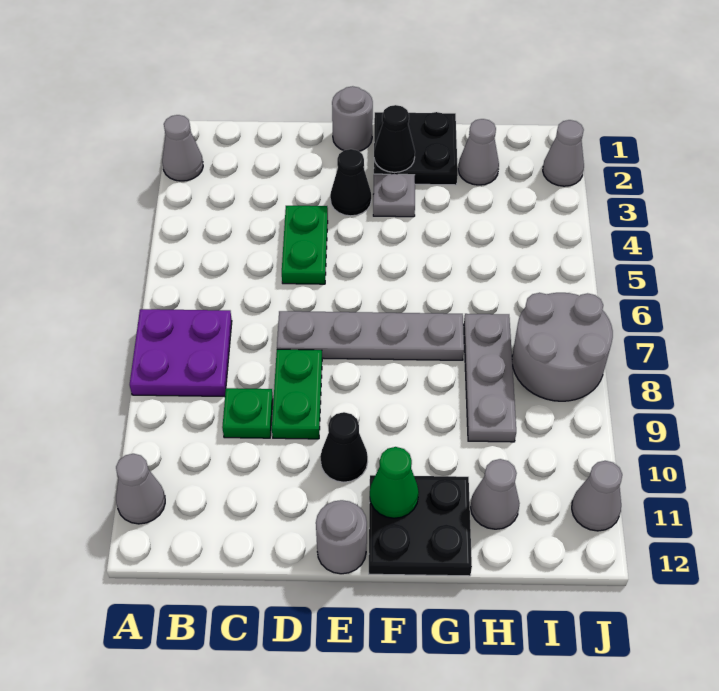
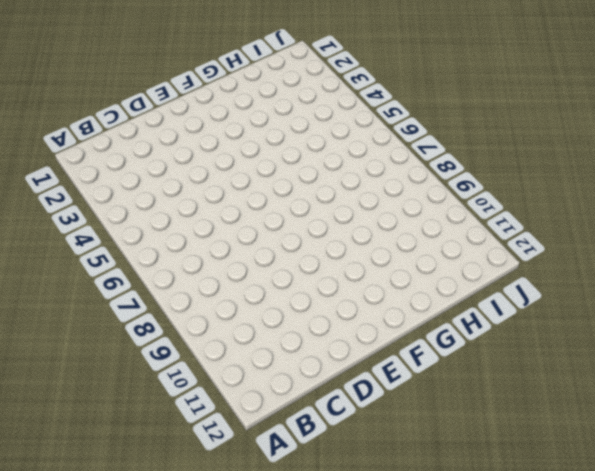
none -> grey 1x1 cone [162,115,203,181]
none -> purple 2x2 plate [130,309,232,397]
none -> grey 1x1 cone [116,454,165,524]

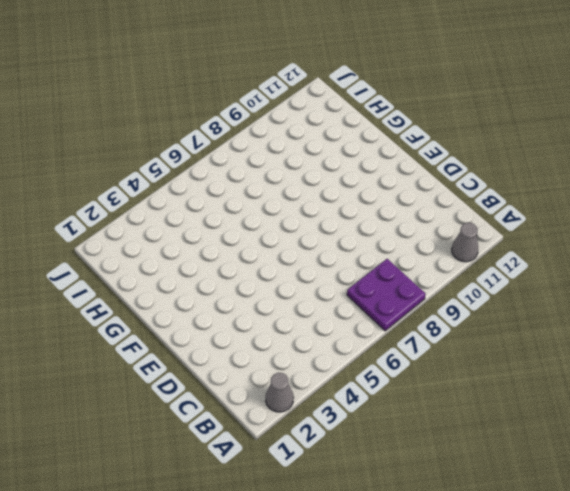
none -> green 1x1 plate [222,388,273,438]
none -> green 1x2 plate [282,206,328,284]
none -> grey 1x4 plate [277,311,464,360]

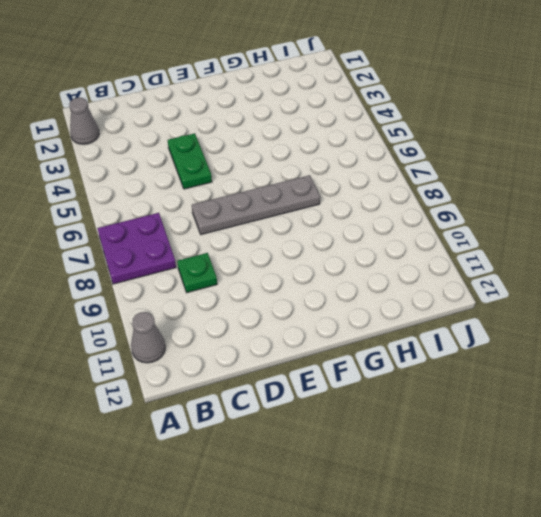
none -> green 1x2 plate [272,349,322,439]
none -> grey 1x1 round brick [332,86,373,151]
none -> black 1x1 cone [330,149,371,216]

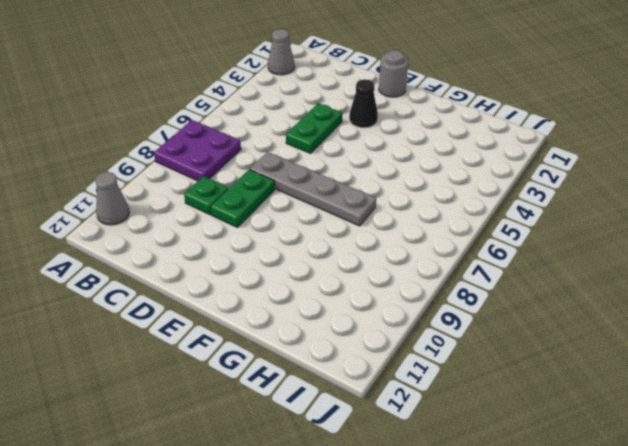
none -> black 1x1 cone [320,412,368,482]
none -> grey 1x1 round brick [316,500,367,574]
none -> black 2x2 plate [374,112,458,185]

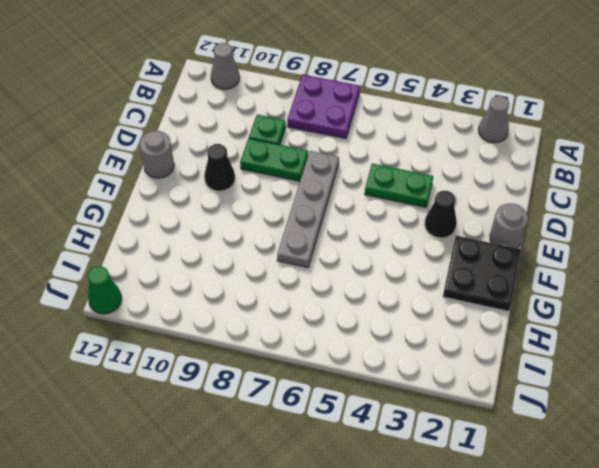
green 1x1 cone [88,266,122,314] -> green 1x1 cone moved to [370,447,419,518]
none -> grey 1x1 plate [373,174,415,217]
none -> black 2x2 plate [369,475,472,576]
none -> grey 1x1 cone [458,119,499,185]

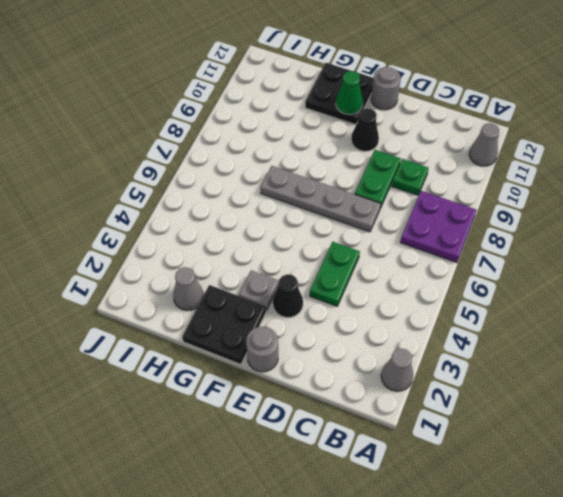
none -> grey 1x3 plate [464,314,516,442]
none -> grey 1x1 cone [470,459,520,529]
none -> grey 2x2 round brick [512,293,613,401]

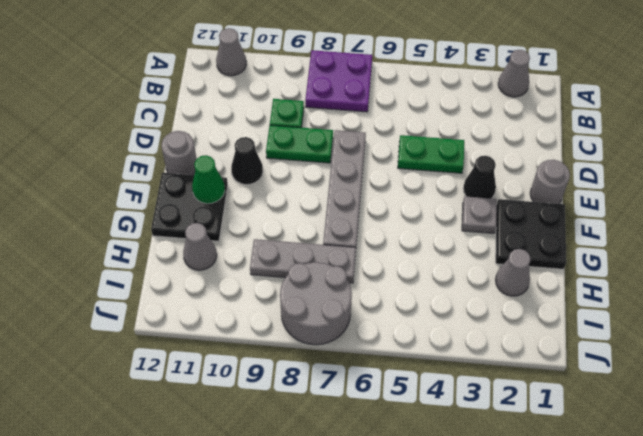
none -> grey 1x1 cone [543,120,584,186]
none -> grey 1x1 cone [572,461,622,531]
none -> black 1x1 cone [374,105,415,172]

